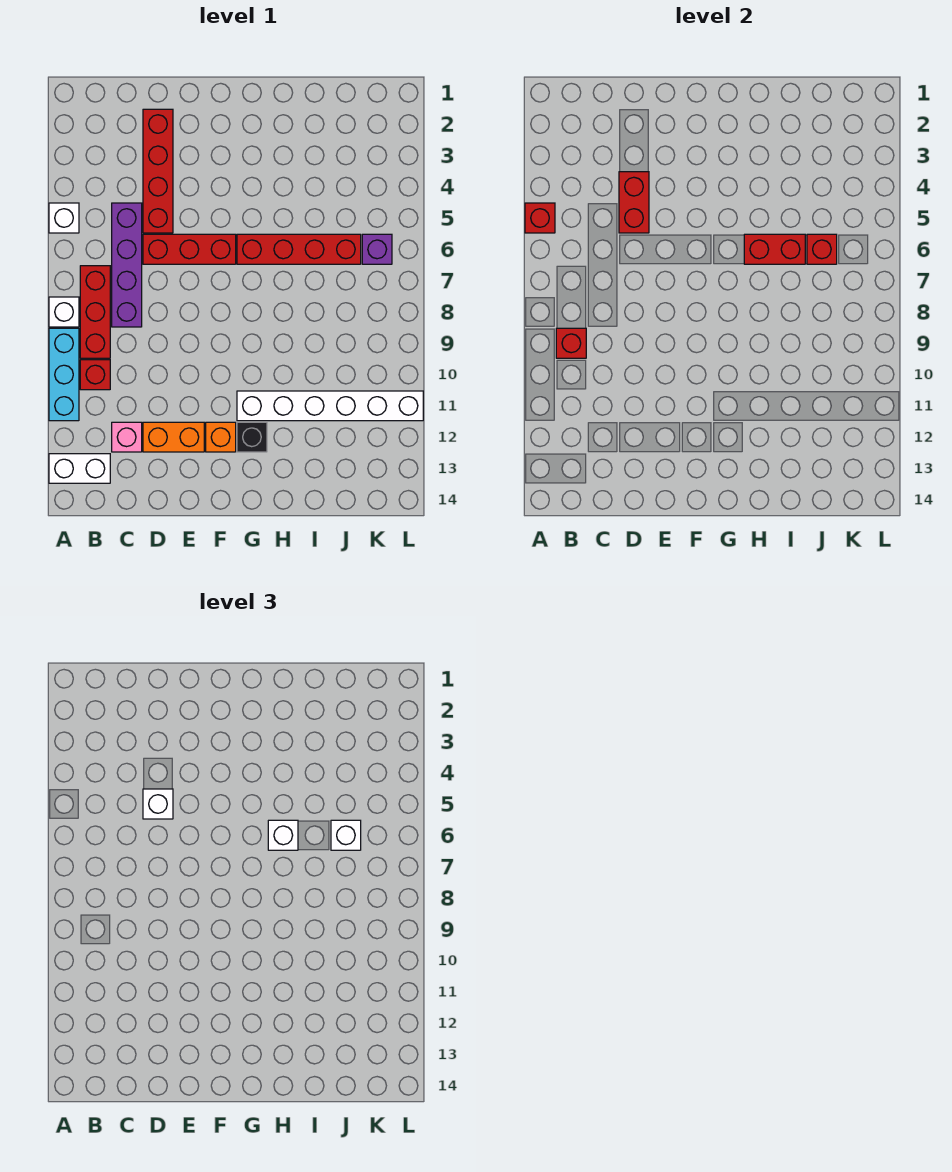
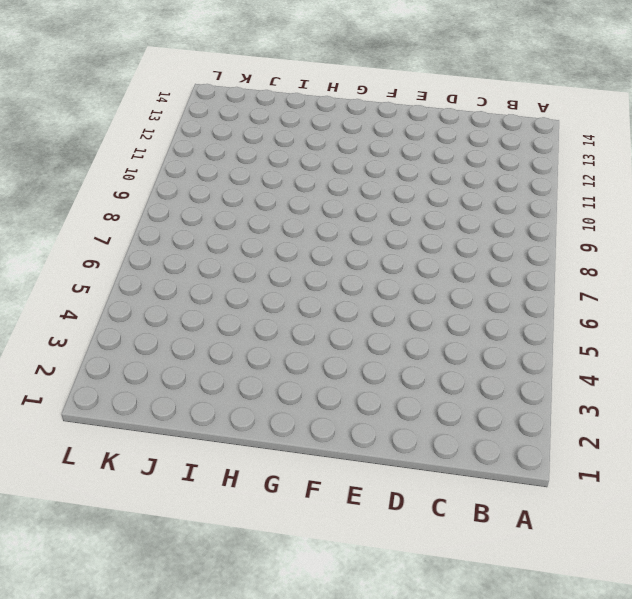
none -> white 1x1 brick [49,203,79,233]
none -> white 1x1 brick [49,297,79,327]
none -> cyan 1x3 brick [49,328,79,421]

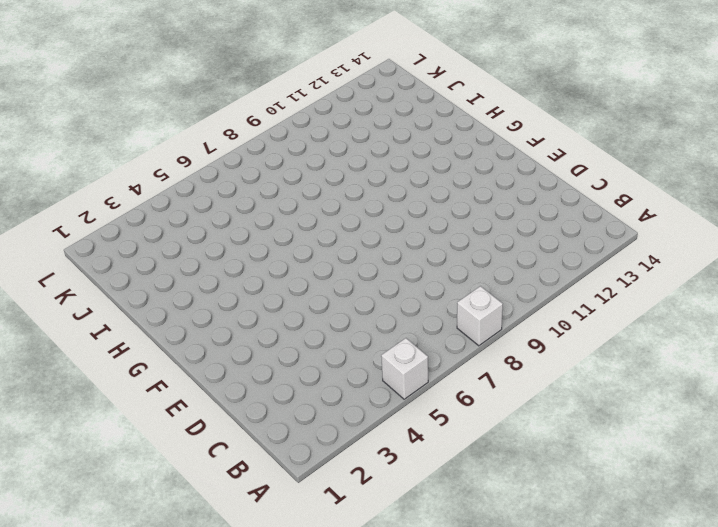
none -> cyan 1x3 brick [49,328,79,421]
none -> white 1x2 brick [49,454,110,483]
none -> red 1x3 brick [80,266,110,358]

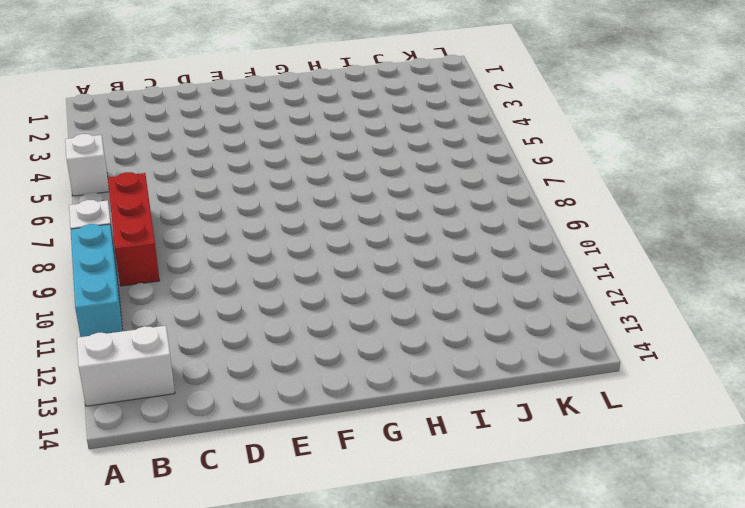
none -> red 1x1 brick [80,360,110,390]
none -> purple 1x4 brick [112,203,142,327]
none -> pink 1x1 brick [112,422,142,452]

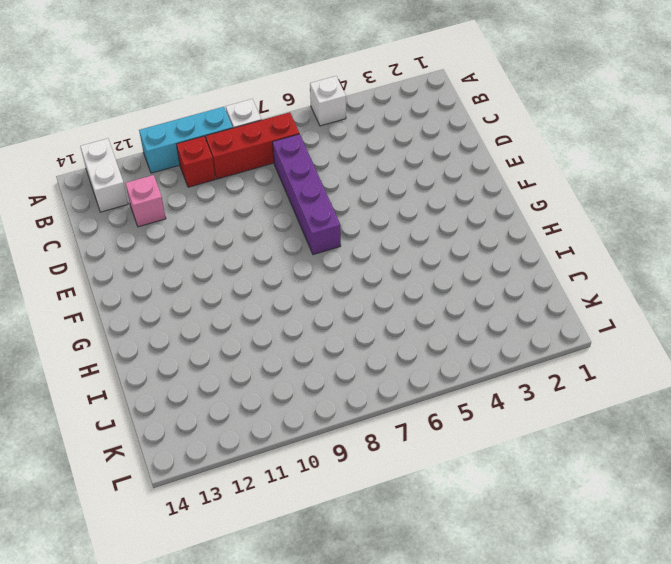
purple 1x4 brick [273,134,341,255] -> purple 1x4 brick turned to [112,203,142,327]
none -> red 1x4 brick [143,109,173,233]
none -> red 1x3 brick [143,234,236,264]
none -> orange 1x2 brick [143,422,204,452]

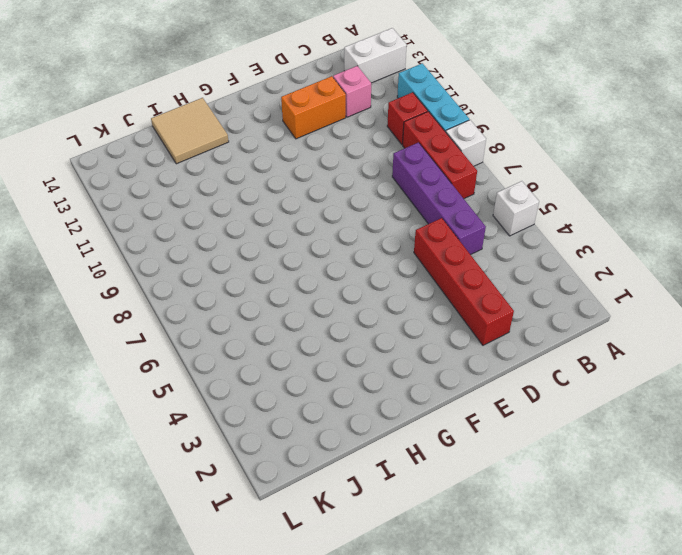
tan 2x2 tile [151,98,229,164] -> none
none -> red 1x3 brick [143,234,236,264]
none -> orange 1x1 brick [206,422,236,452]
none -> red 1x4 brick [237,234,361,264]

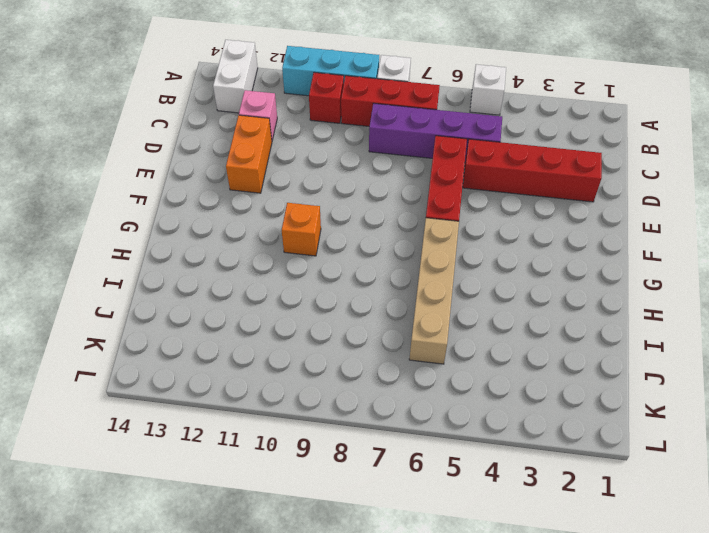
tan 1x4 brick [409,218,459,364] -> red 1x4 brick [237,234,361,264]
orange 1x1 brick [282,203,321,256] -> orange 1x1 brick moved to [206,422,236,452]
none -> white 1x6 brick [237,391,423,421]
none -> black 1x1 brick [237,422,267,452]
none -> purple 1x1 brick [362,234,392,264]

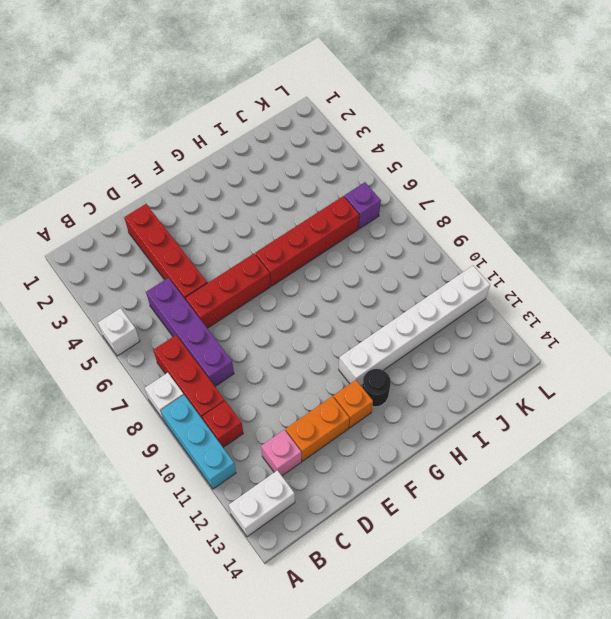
black 1x1 round brick [362,369,391,407] -> black 1x1 brick [237,422,267,452]
none -> red 1x1 brick [525,203,555,233]
none -> red 1x1 brick [556,328,586,358]
none -> red 1x2 brick [619,172,649,233]

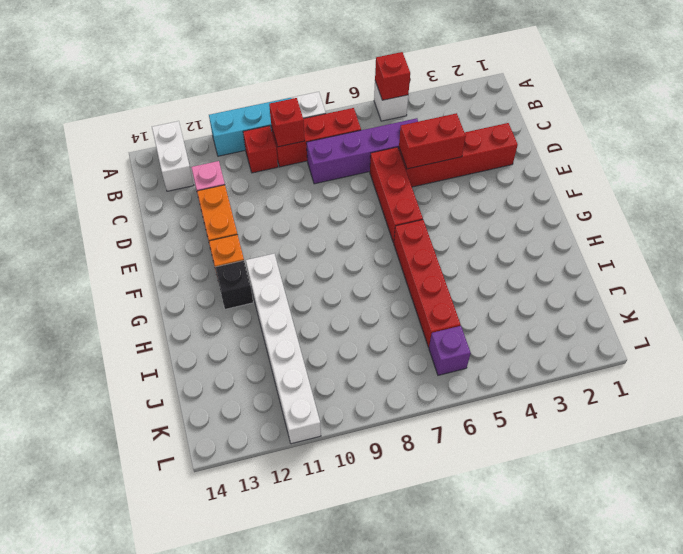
none -> red 1x2 brick [744,234,805,264]
none -> red 1x1 brick [807,234,837,264]
none -> white 1x1 brick [143,789,173,819]

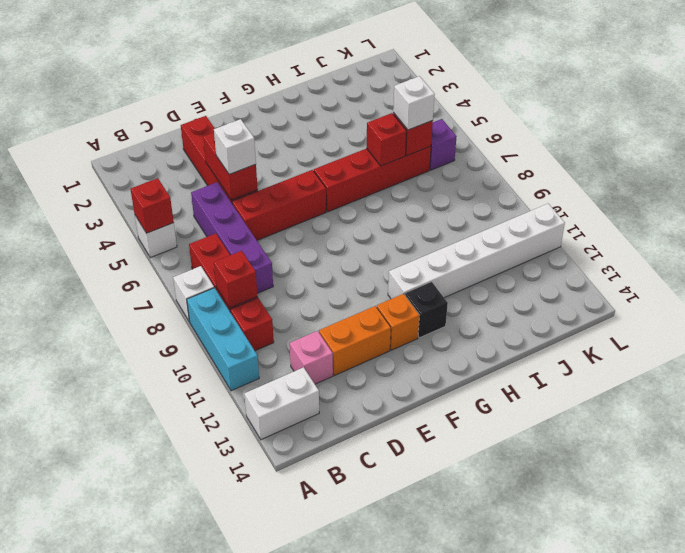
red 1x1 brick [367,113,407,166] -> red 1x2 brick [744,234,805,264]
none -> white 1x1 brick [268,820,298,850]

